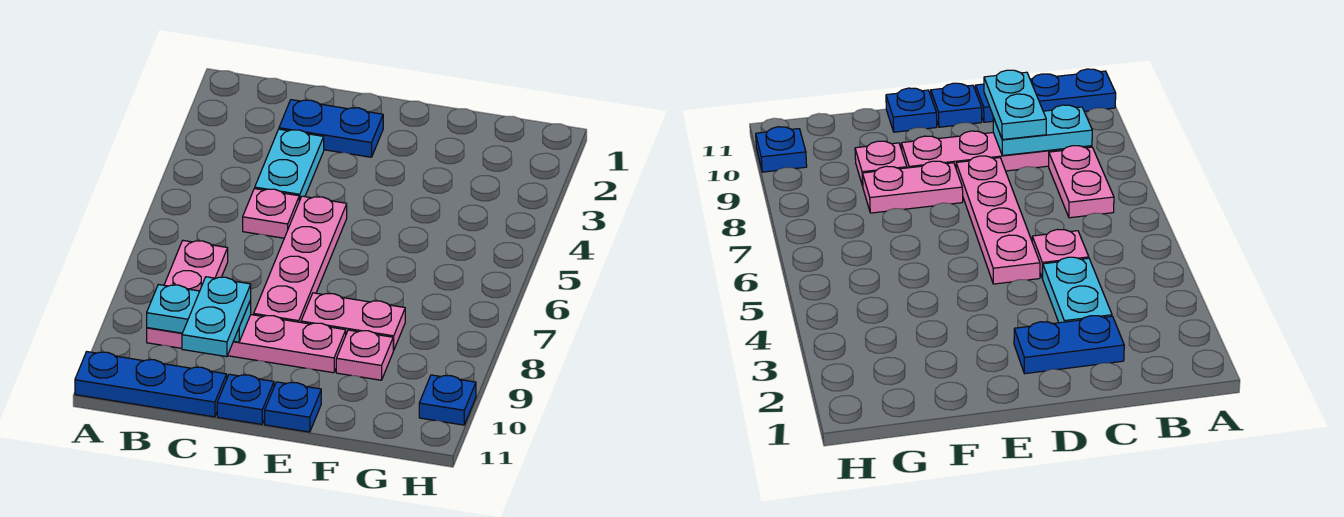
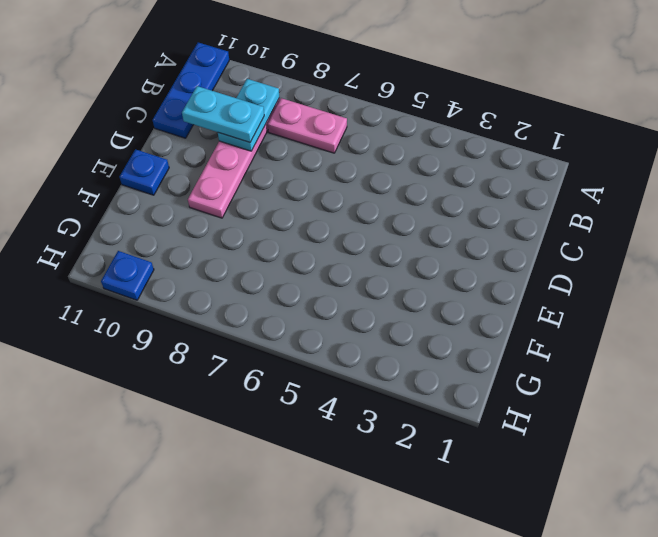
none -> blue 1x2 plate [279,100,383,157]
none -> cyan 1x2 plate [255,129,324,201]
none -> pink 1x1 plate [243,189,299,238]

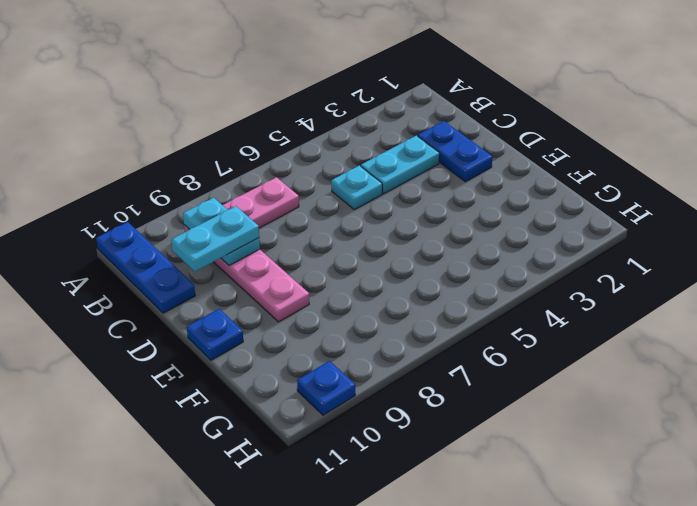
cyan 1x1 plate [331,166,382,210] -> pink 1x1 plate [243,189,299,238]
none -> pink 1x4 plate [254,196,347,322]
none -> blue 1x1 plate [217,374,274,424]
none -> pink 1x2 plate [301,293,405,350]

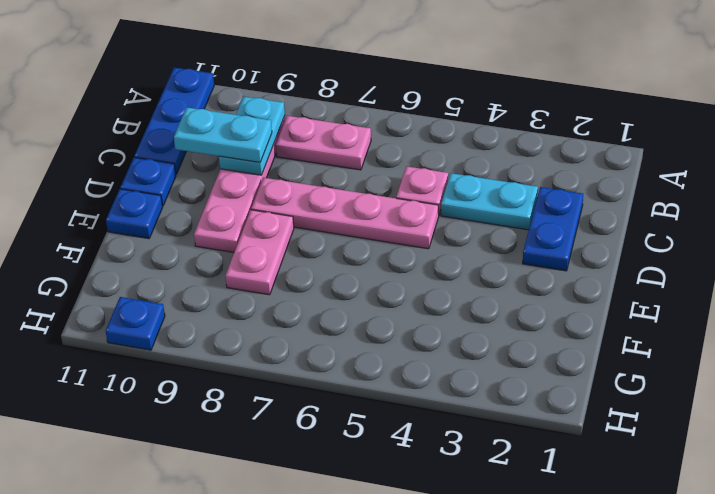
none -> pink 1x1 plate [336,330,394,380]

